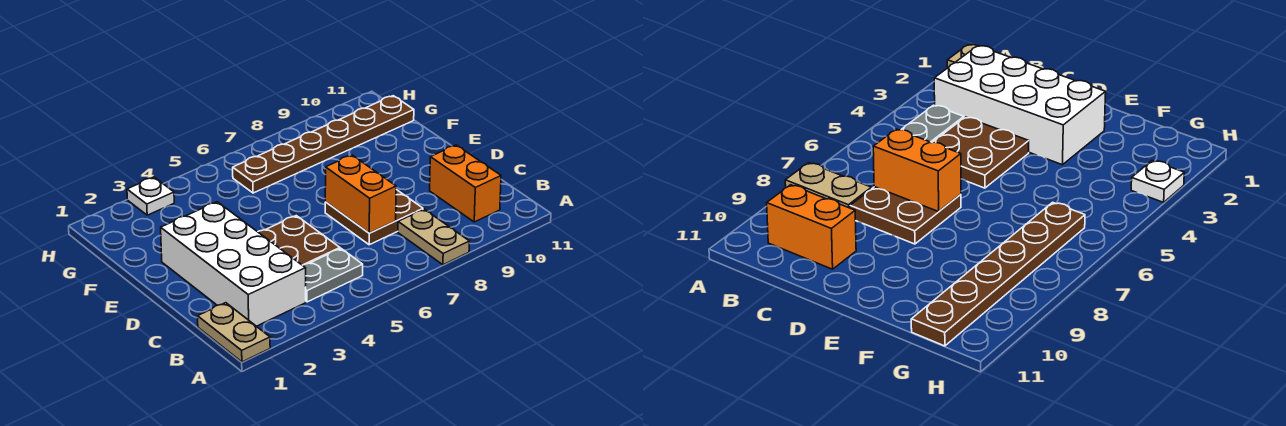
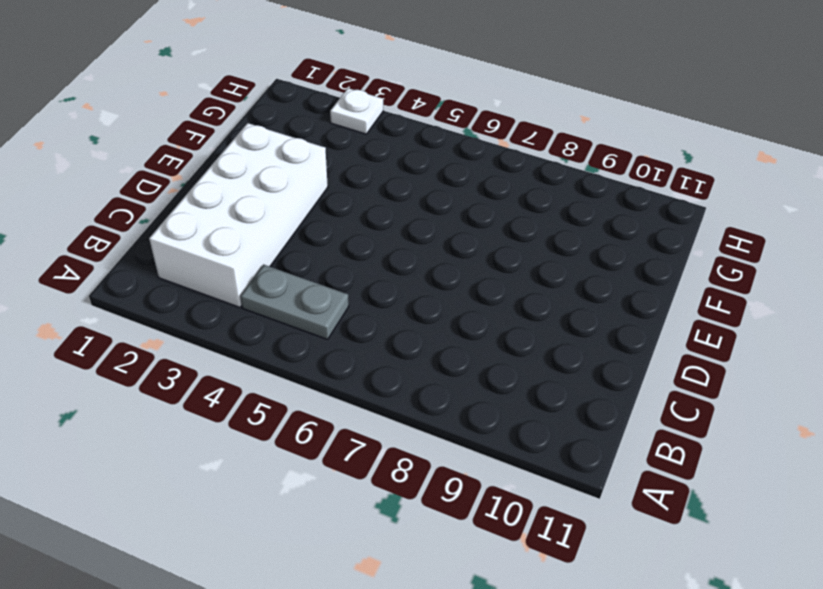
none -> tan 1x2 plate [198,303,270,362]
none -> tan 1x2 plate [398,209,469,265]

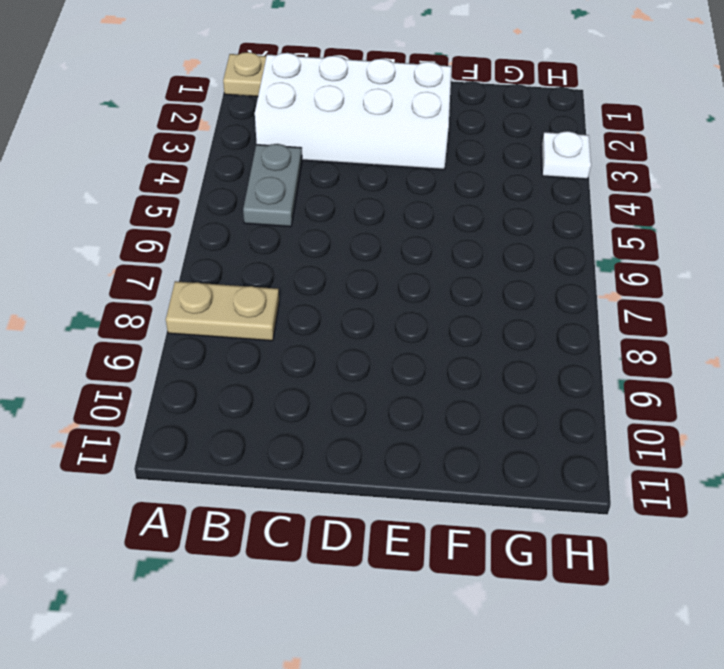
none -> orange 1x2 brick [430,145,501,222]
none -> brown 2x2 plate [258,216,340,265]

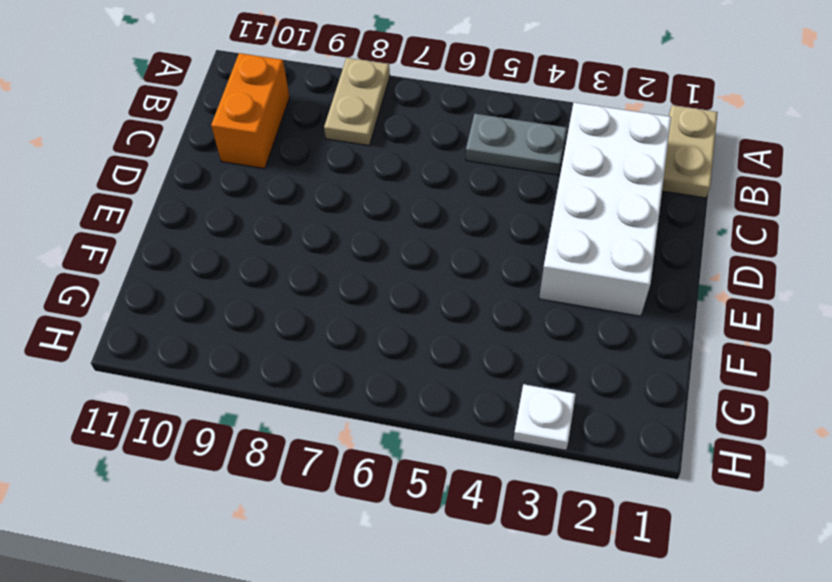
none -> brown 2x2 plate [258,216,340,265]
none -> brown 2x2 plate [325,190,423,245]

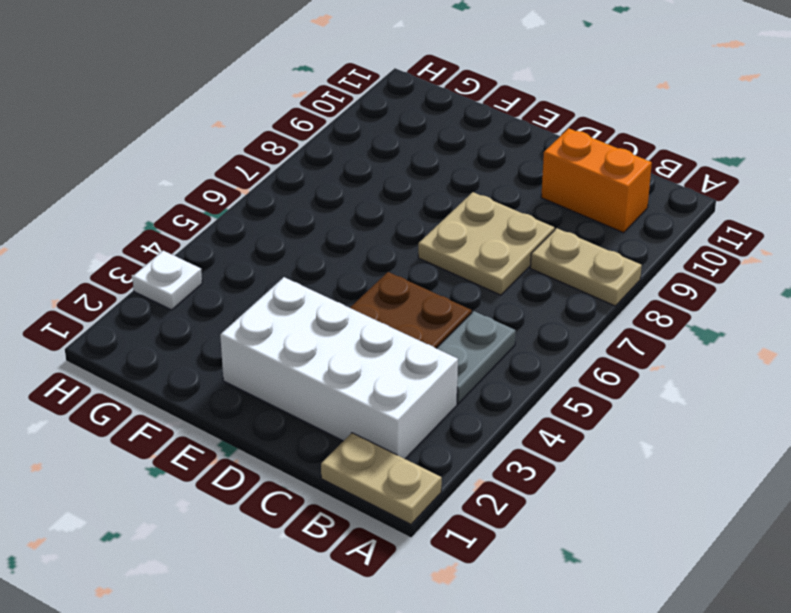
tan 2x2 plate [418,192,555,295] -> brown 2x2 plate [325,190,423,245]
none -> brown 1x6 plate [233,96,414,193]
none -> orange 1x2 brick [325,155,396,233]

